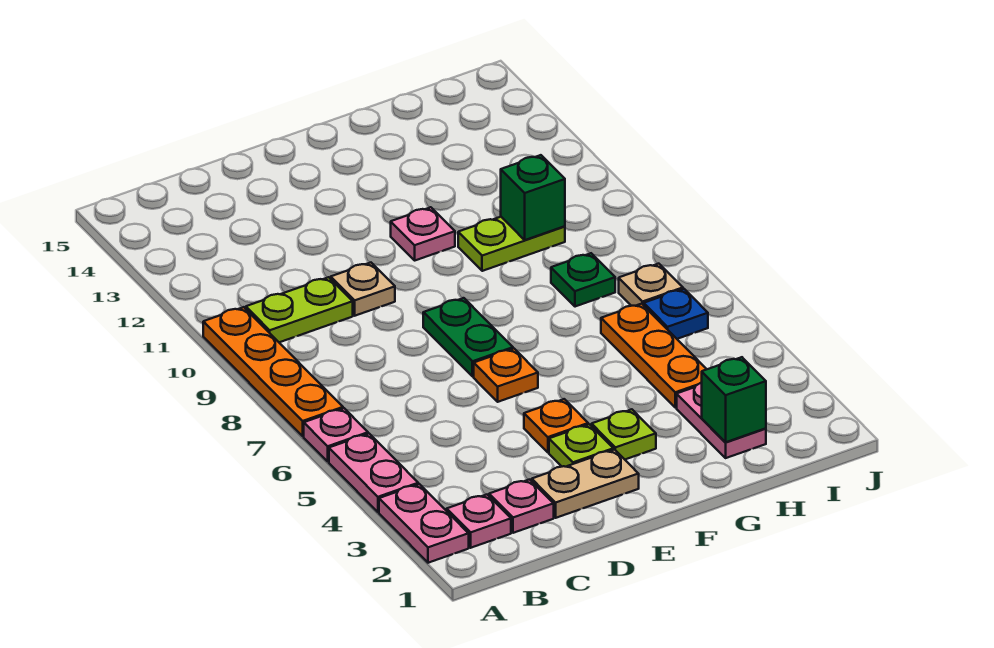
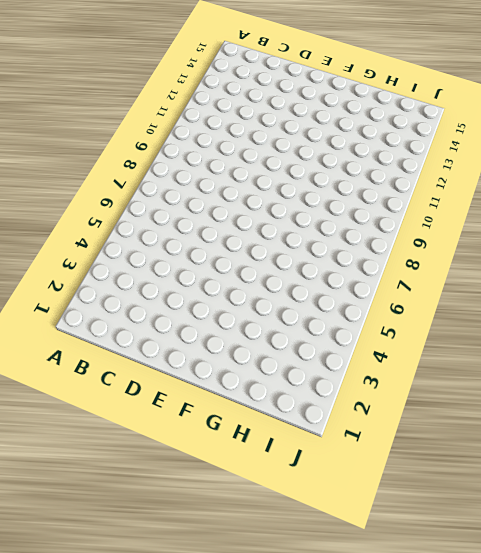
none -> pink 1x2 plate [379,484,469,563]
none -> pink 1x2 plate [329,434,418,512]
none -> pink 1x1 plate [304,408,368,462]

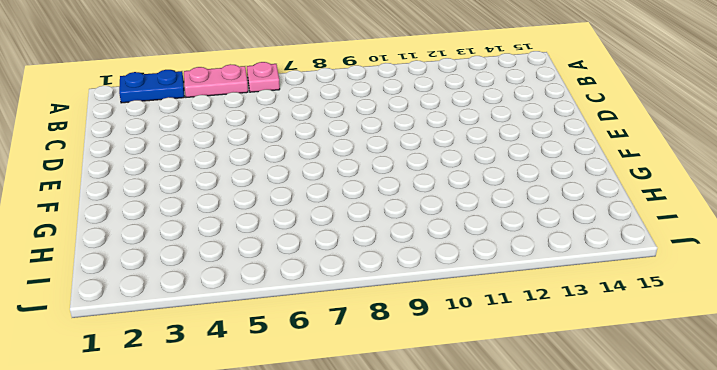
blue 1x2 plate [119,70,184,103] -> pink 1x2 plate [379,484,469,563]
none -> orange 1x4 plate [203,307,343,436]
none -> pink 1x1 plate [447,495,511,548]
none -> lime 1x2 plate [246,277,353,342]

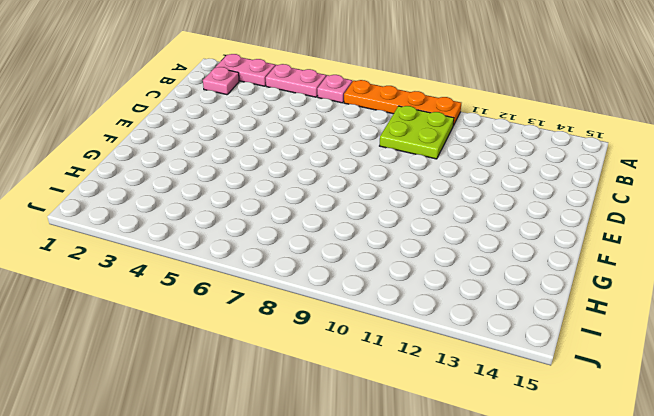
lime 2x2 plate [380,106,454,159] -> lime 1x2 plate [246,277,353,342]
none -> pink 1x1 plate [489,480,554,533]
none -> tan 1x2 plate [532,450,639,518]
none -> tan 1x1 plate [331,263,395,316]

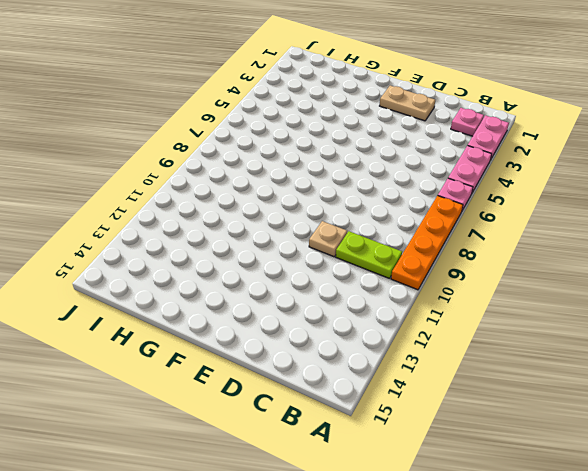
none -> pink 1x1 plate [489,480,554,533]
none -> lime 1x1 plate [549,424,613,467]
none -> orange 1x1 plate [524,399,588,452]

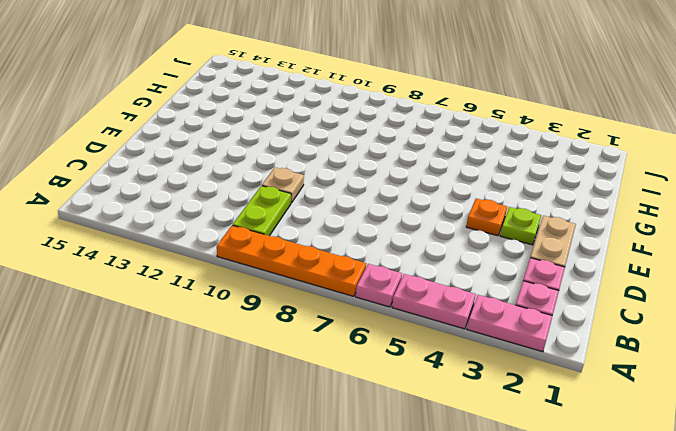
none -> orange 1x1 plate [474,349,538,402]
none -> green 1x2 plate [423,298,513,377]
none -> lime 1x1 plate [592,409,656,459]

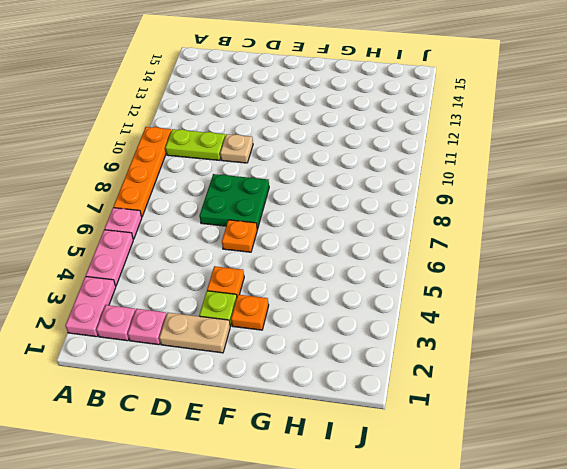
green 2x2 plate [199,174,269,230] -> green 1x2 plate [423,298,513,377]
orange 1x1 plate [231,295,269,330] -> lime 1x1 plate [592,409,656,459]
none -> pink 1x1 plate [391,207,455,260]
none -> lime 1x2 plate [458,217,565,271]
none -> pink 1x2 plate [677,382,766,458]

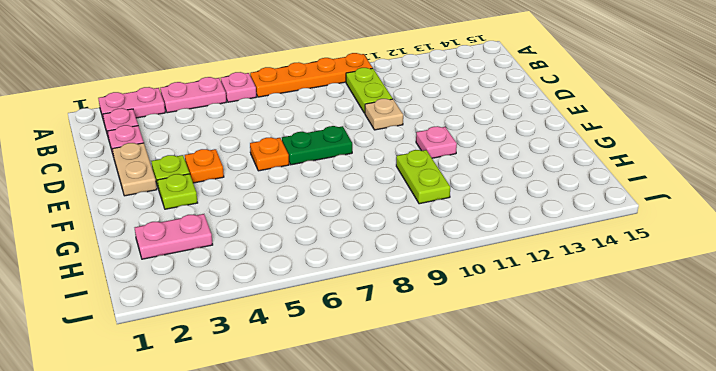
none -> orange 1x3 plate [601,304,707,408]
none -> green 1x1 plate [551,253,615,307]
none -> blue 1x1 plate [644,289,708,339]

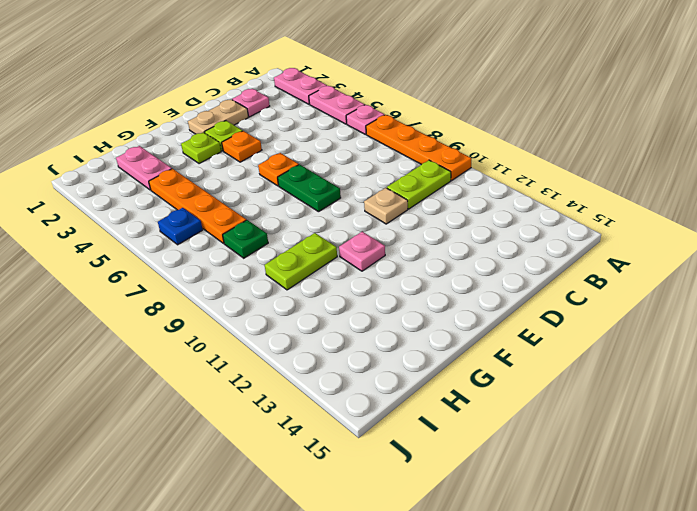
orange 1x4 plate [149,169,246,244] -> orange 1x3 plate [601,304,707,408]
none -> pink 1x1 plate [447,495,511,548]
none -> tan 1x1 plate [619,264,683,306]
none -> green 1x1 brick [702,357,766,442]

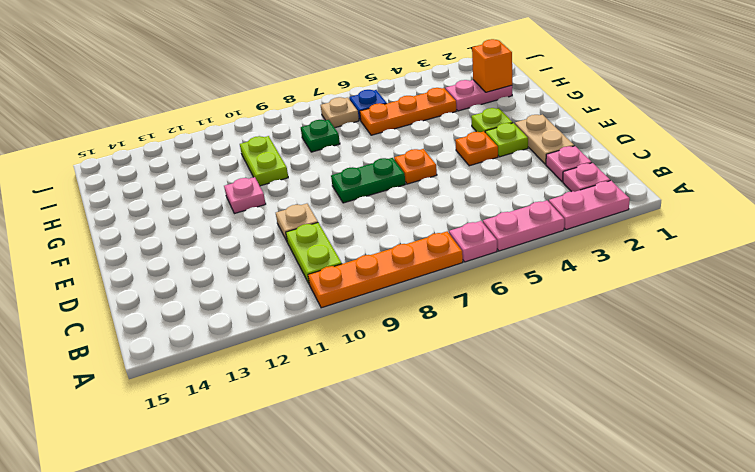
orange 1x1 brick [472,39,512,92] -> green 1x1 brick [702,357,766,442]
none -> green 1x1 brick [501,155,565,240]

